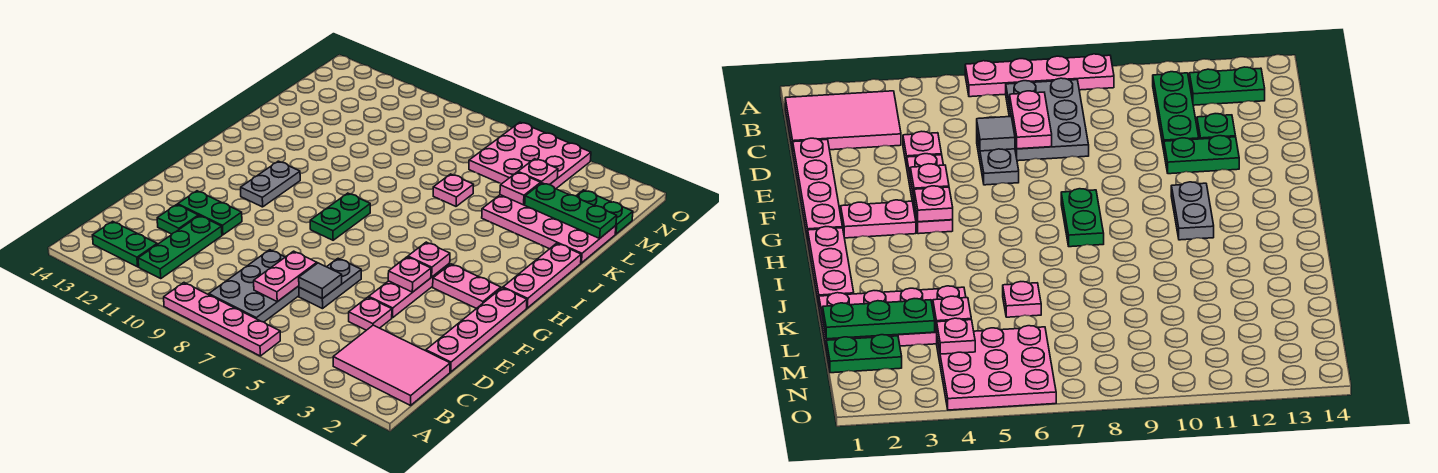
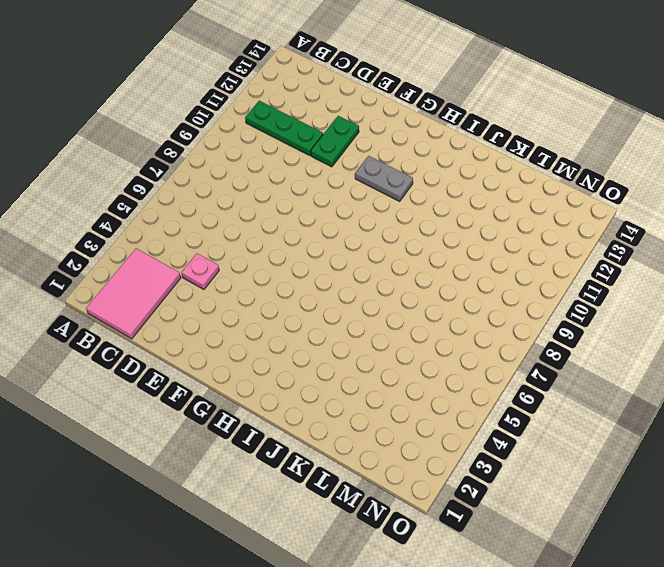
none -> pink 1x4 plate [164,283,280,356]
none -> grey 2x3 plate [209,250,299,322]
none -> green 1x2 plate [93,221,157,267]

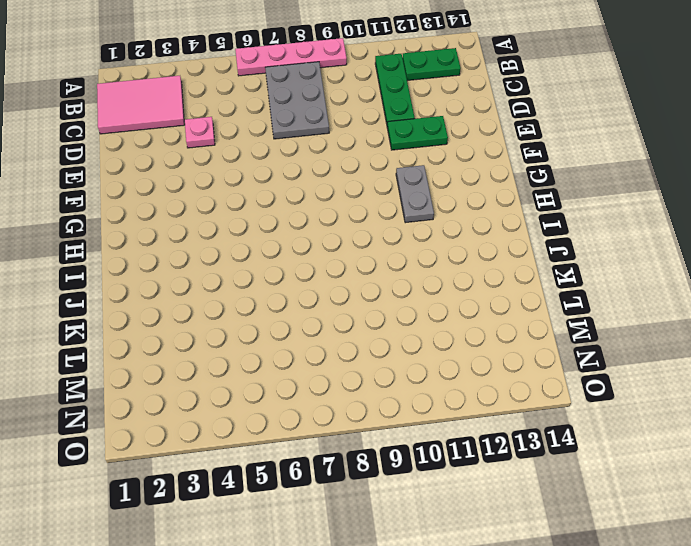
none -> pink 1x4 plate [426,288,527,372]
none -> grey 1x2 plate [299,258,361,309]
none -> green 1x1 plate [157,205,198,234]

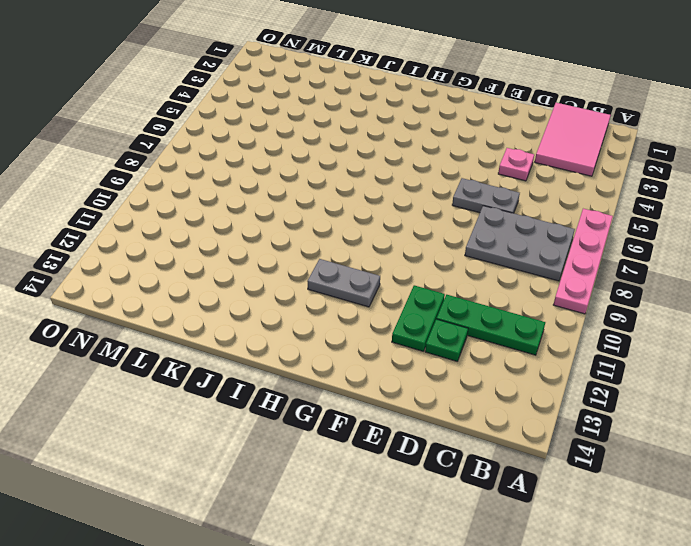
none -> green 1x2 plate [93,221,157,267]
none -> pink 1x4 plate [426,288,527,372]
none -> pink 1x3 plate [369,263,450,318]

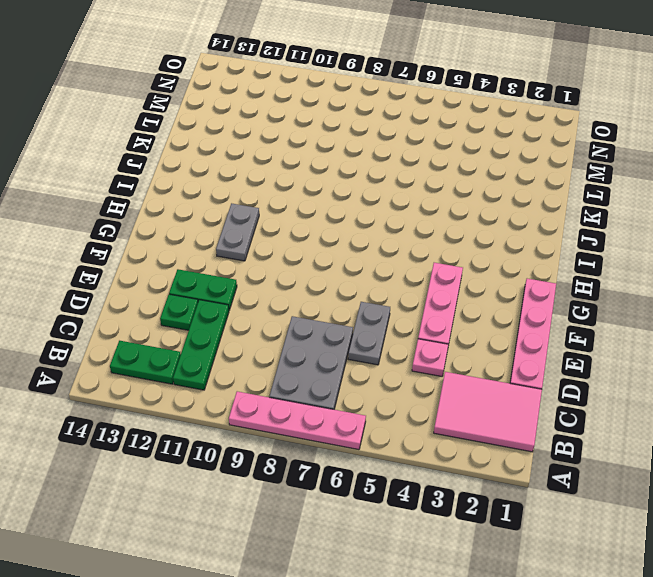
none -> pink 1x2 plate [433,264,501,309]
none -> green 1x2 plate [310,193,370,240]
none -> pink 1x3 plate [503,243,581,308]

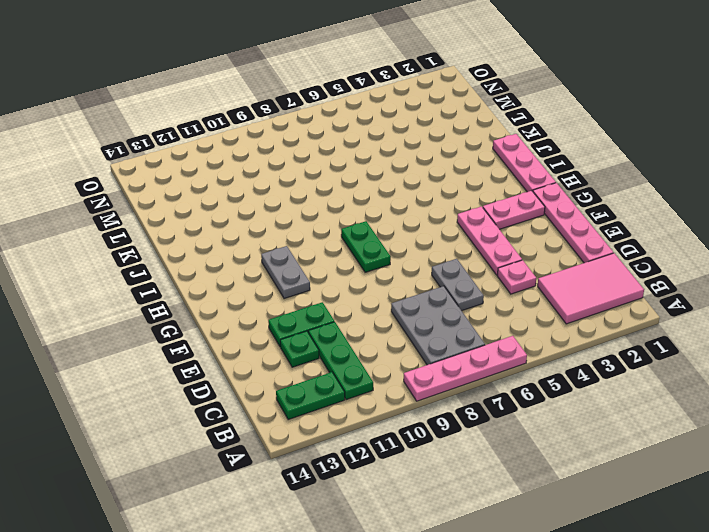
none -> pink 2x4 plate [482,195,616,263]
none -> pink 1x1 plate [433,174,474,206]
none -> green 1x2 plate [576,190,633,234]

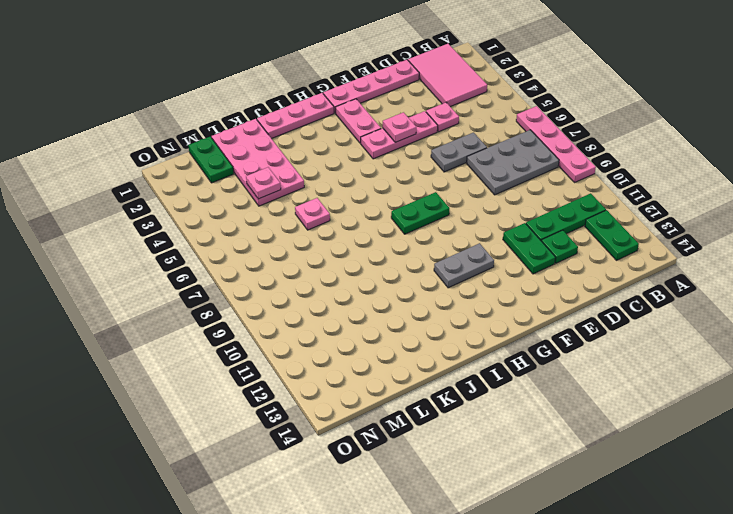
none -> pink 3x3 plate [469,122,591,189]
none -> pink 1x2 plate [254,251,317,302]
none -> grey 1x1 tile [299,263,342,299]

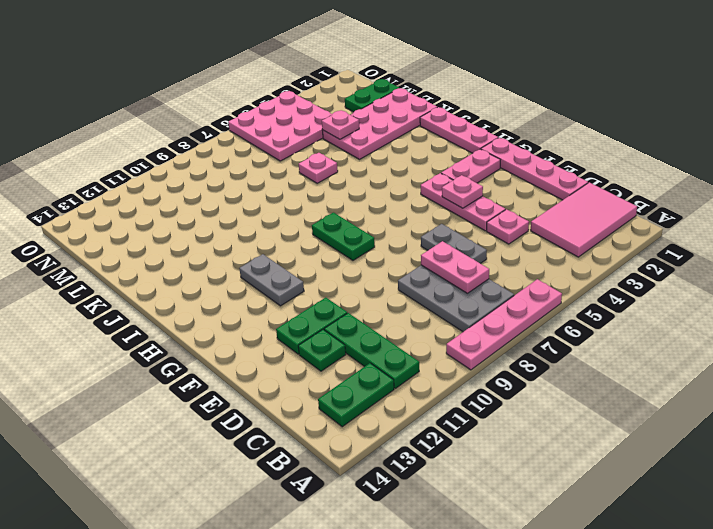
none -> grey 1x1 tile [299,263,342,299]
none -> pink 1x1 plate [408,242,450,277]
none -> green 1x3 plate [525,183,617,238]

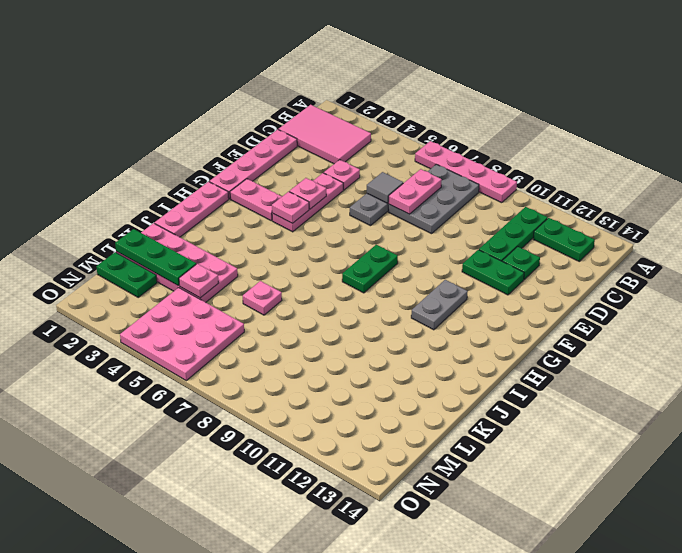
none -> pink 1x1 plate [518,159,558,185]

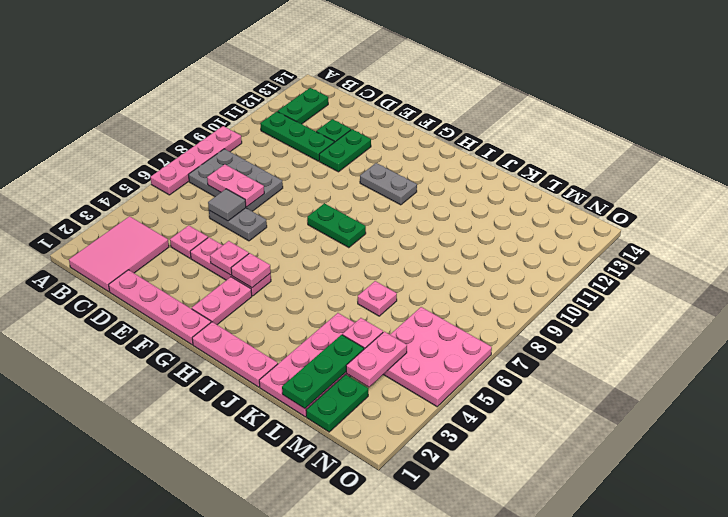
pink 1x2 plate [346,332,407,387] -> pink 1x1 plate [518,159,558,185]

